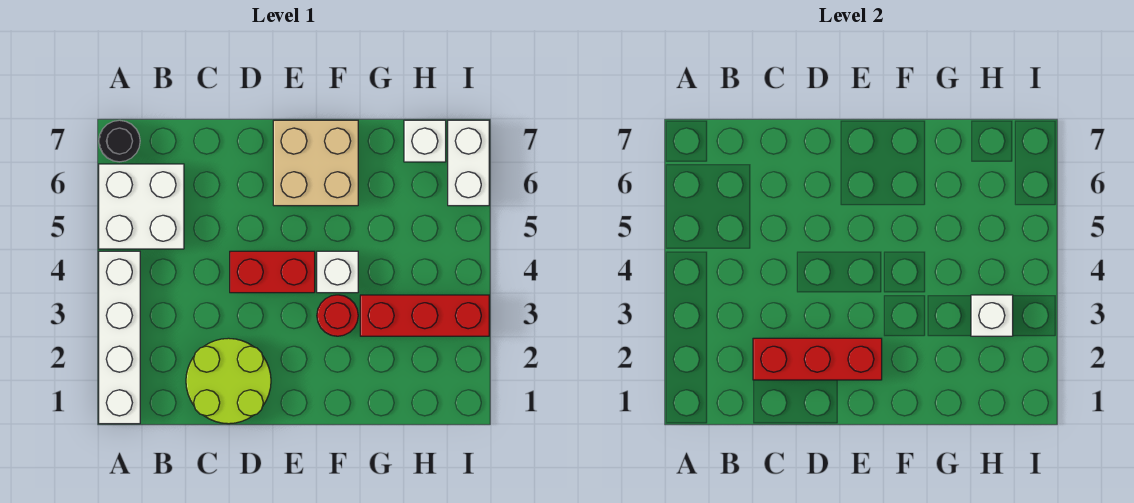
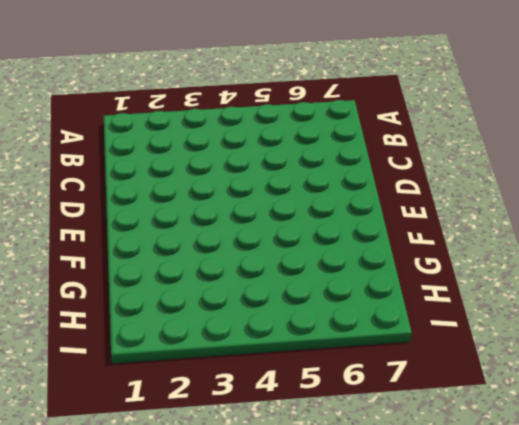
none -> white 1x4 brick [99,251,140,424]
none -> white 2x2 brick [99,164,184,249]
none -> black 1x1 round brick [99,120,140,162]

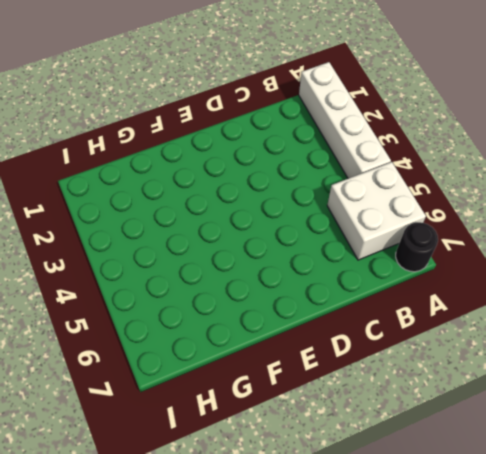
none -> lime 2x2 round brick [186,338,271,424]
none -> red 1x2 brick [230,251,315,293]
none -> tan 2x2 brick [273,120,358,206]

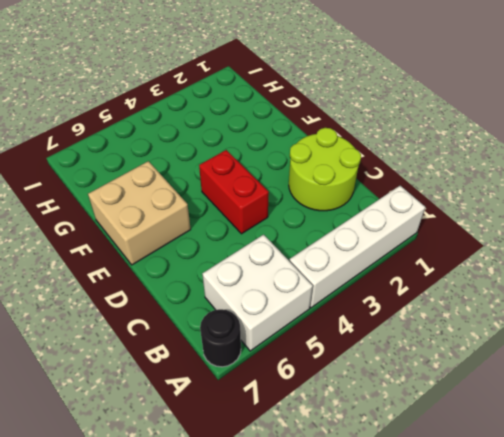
none -> red 1x1 round brick [317,295,358,336]
none -> white 1x1 brick [317,251,358,293]
none -> red 1x3 brick [360,295,489,336]

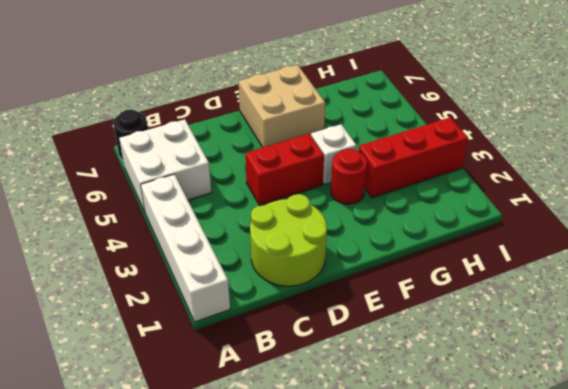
none -> white 1x1 brick [404,120,446,162]
none -> white 1x2 brick [448,120,489,206]
none -> red 1x3 brick [753,338,882,380]

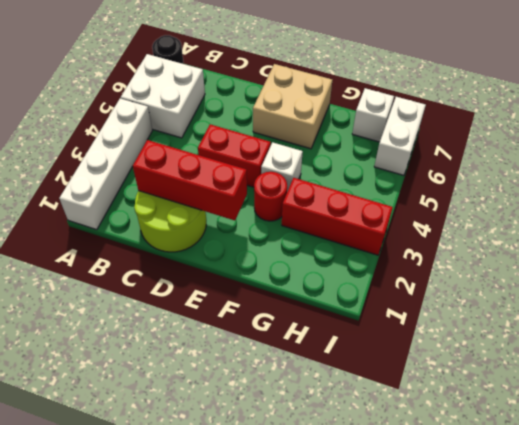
none -> white 1x1 brick [971,295,1013,336]

